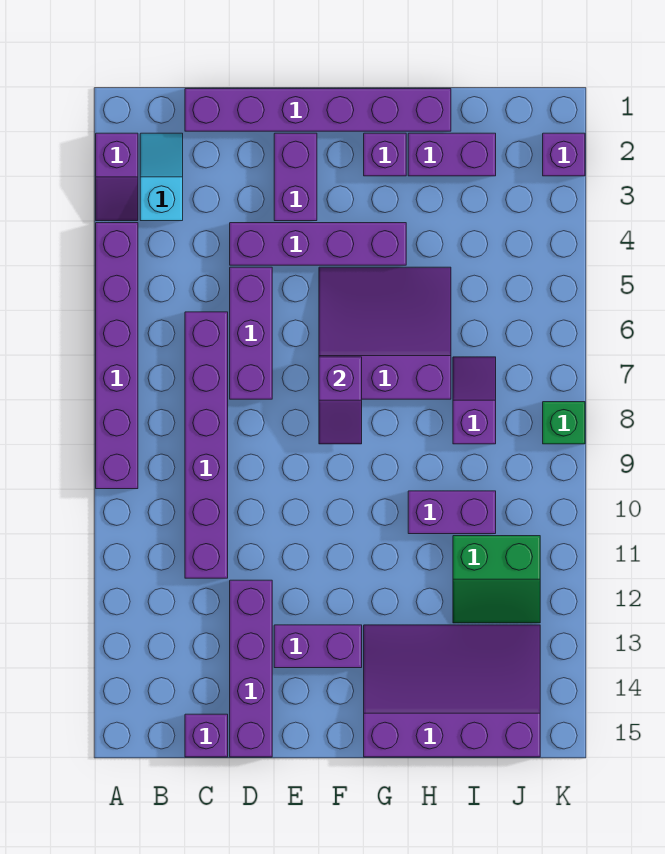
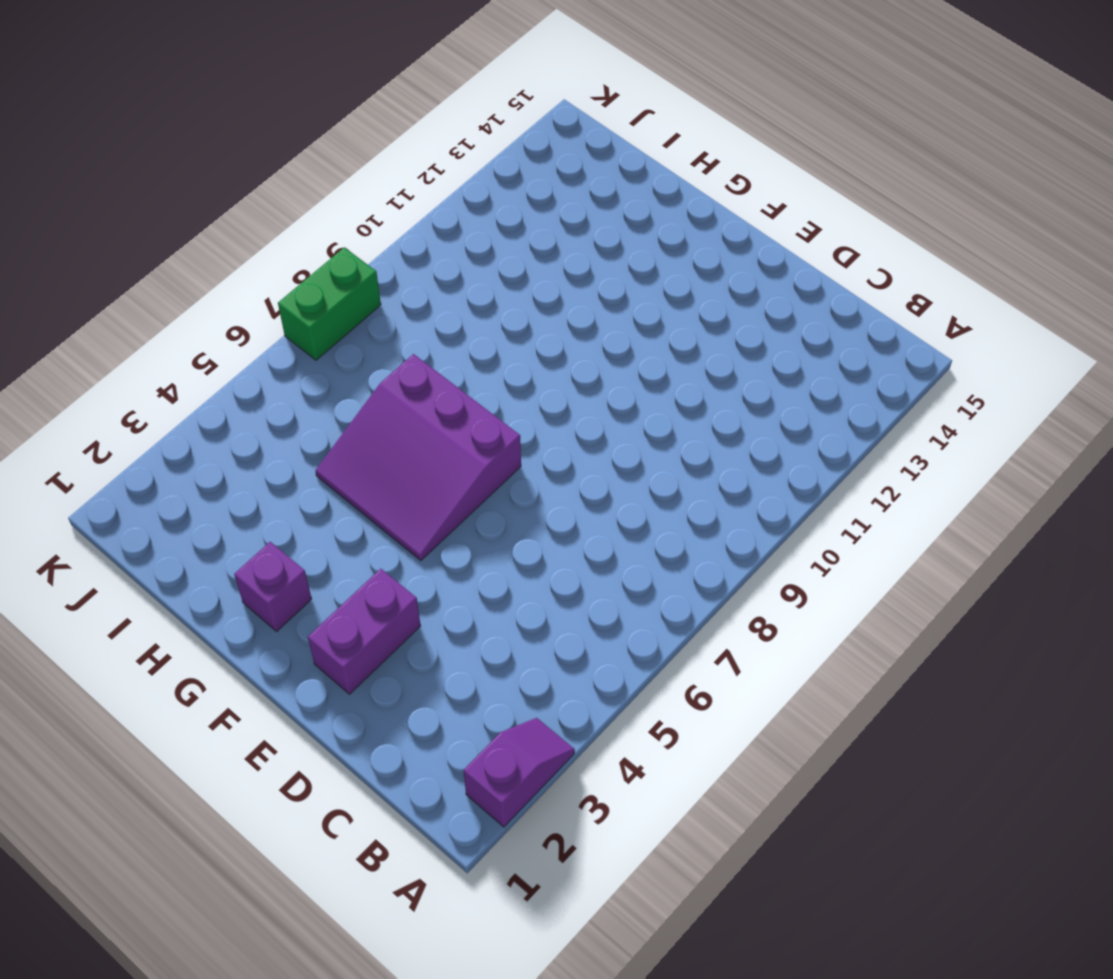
green 1x2 brick [278,247,381,360] -> green 1x1 brick [543,402,585,444]
none -> purple 1x6 brick [96,223,138,489]
none -> cyan 1x2 slope [140,133,183,221]
none -> purple 1x6 brick [185,89,451,131]

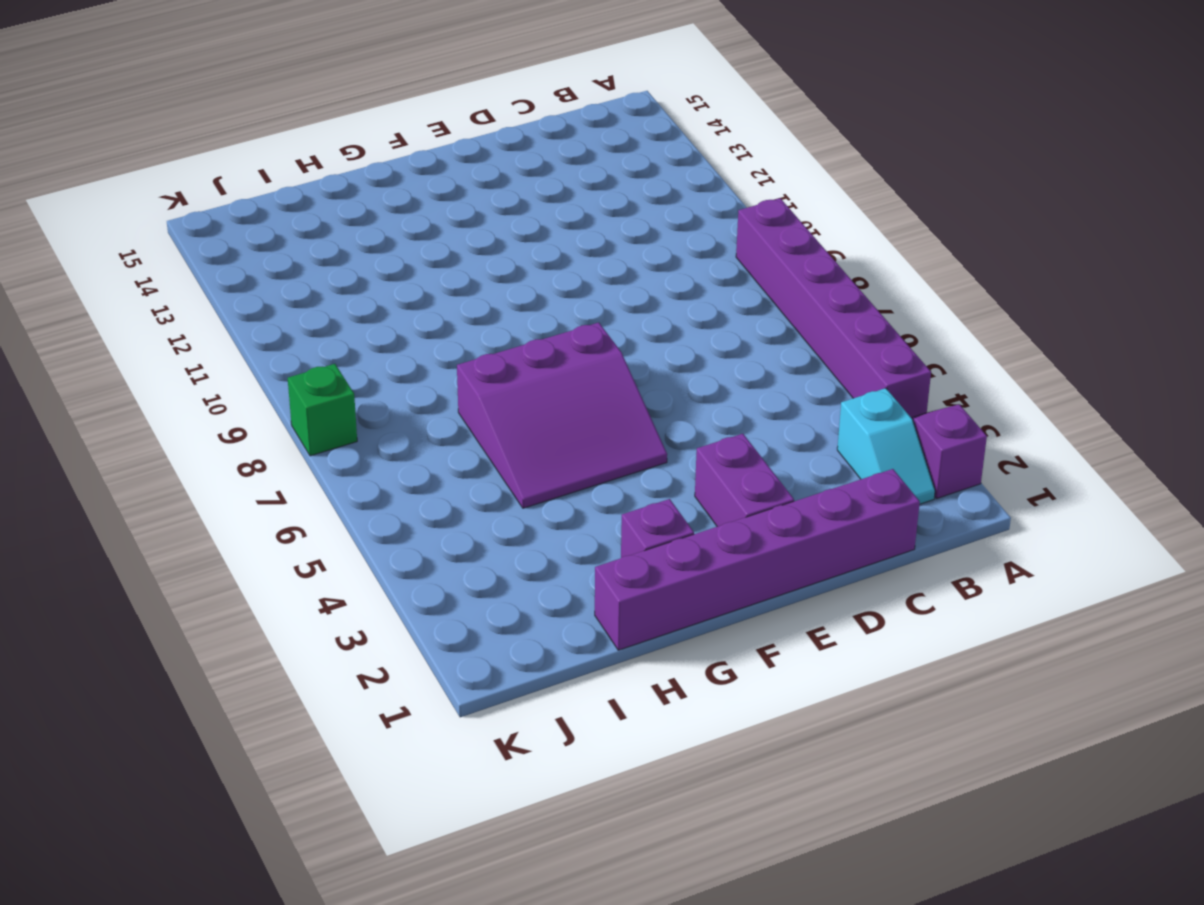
none -> purple 1x6 brick [185,312,228,578]
none -> purple 1x1 brick [185,714,228,757]
none -> purple 1x4 brick [230,223,406,265]

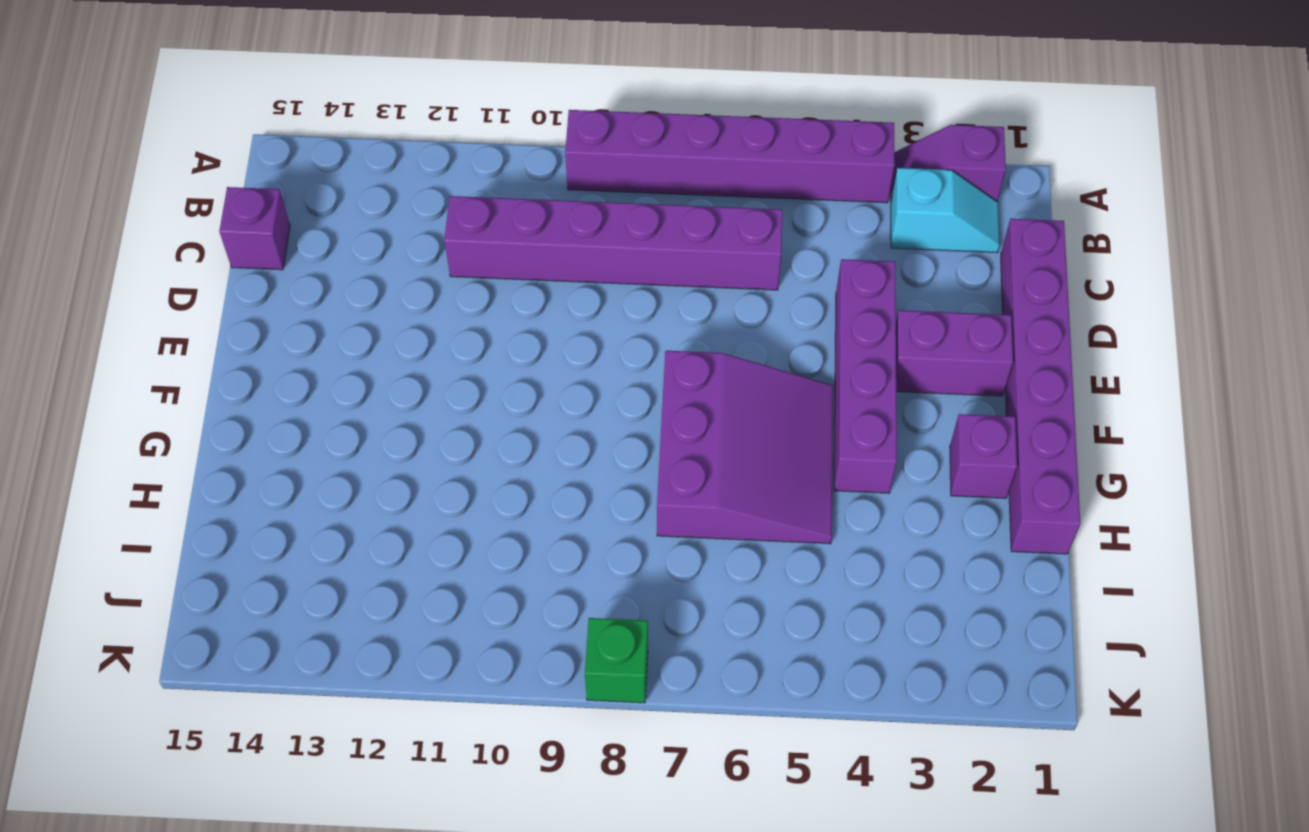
none -> purple 1x3 brick [230,267,272,399]
none -> purple 1x4 brick [230,580,272,757]
none -> purple 1x2 brick [274,625,362,668]

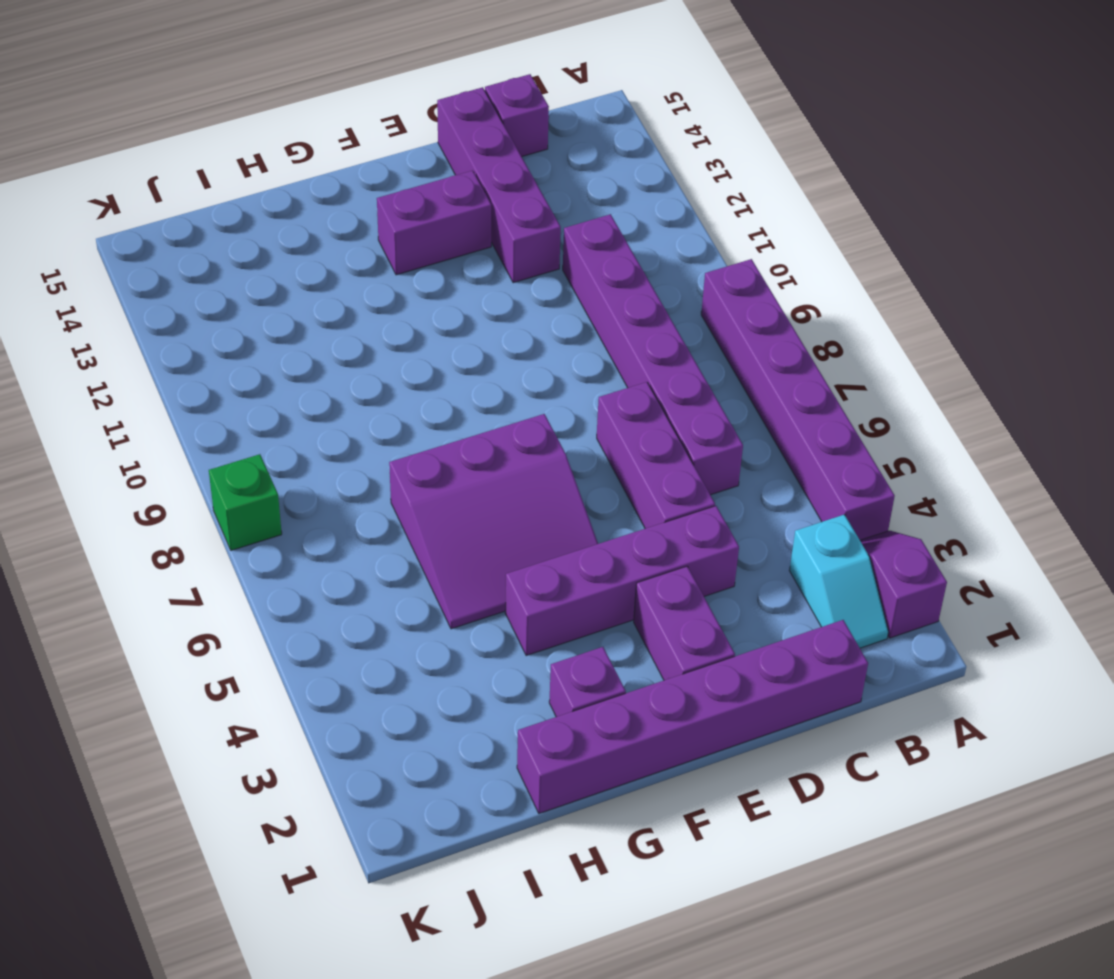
none -> purple 3x4 slope [364,625,540,757]
none -> purple 1x2 brick [408,133,496,176]
none -> purple 1x2 brick [408,491,496,534]

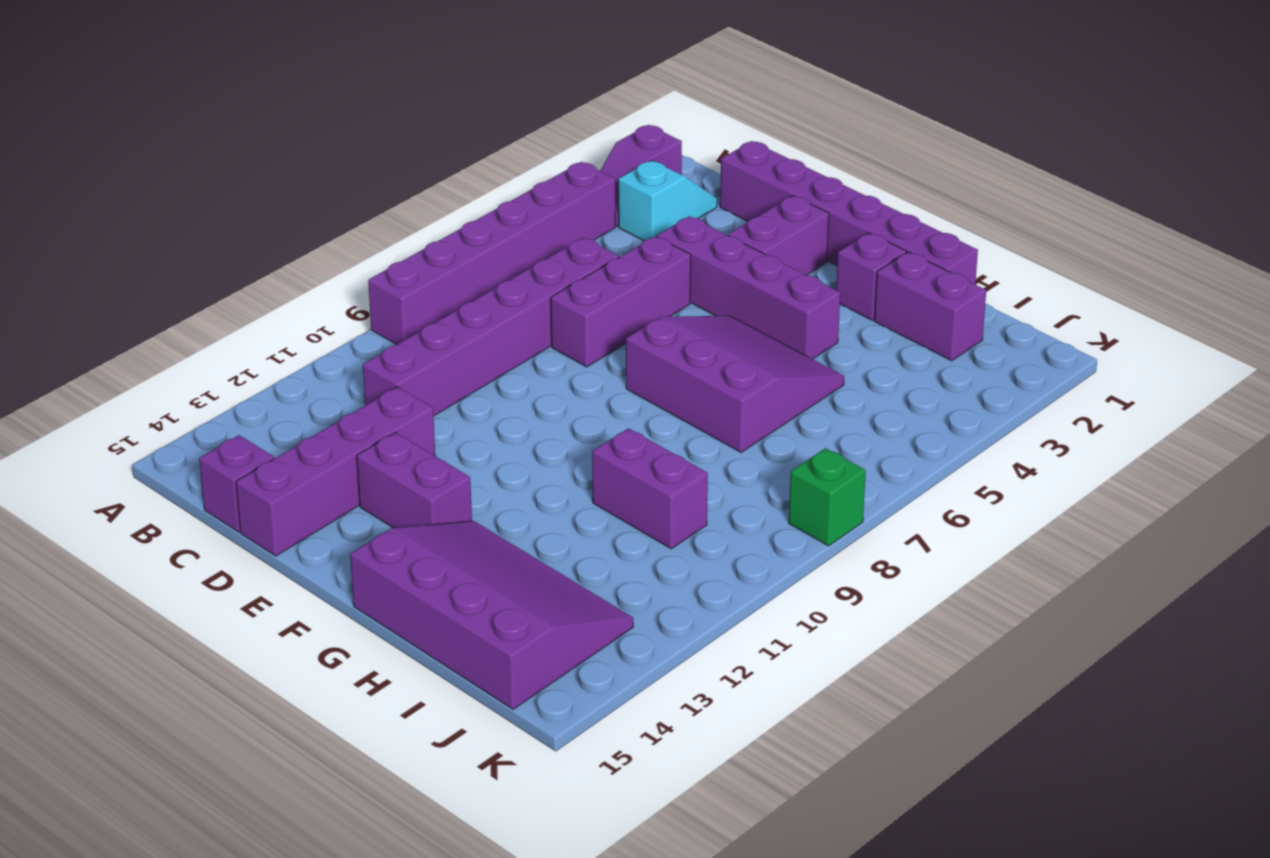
none -> purple 1x2 slope [453,357,496,444]
none -> green 2x2 slope [453,536,540,623]
none -> purple 1x1 brick [543,133,585,176]

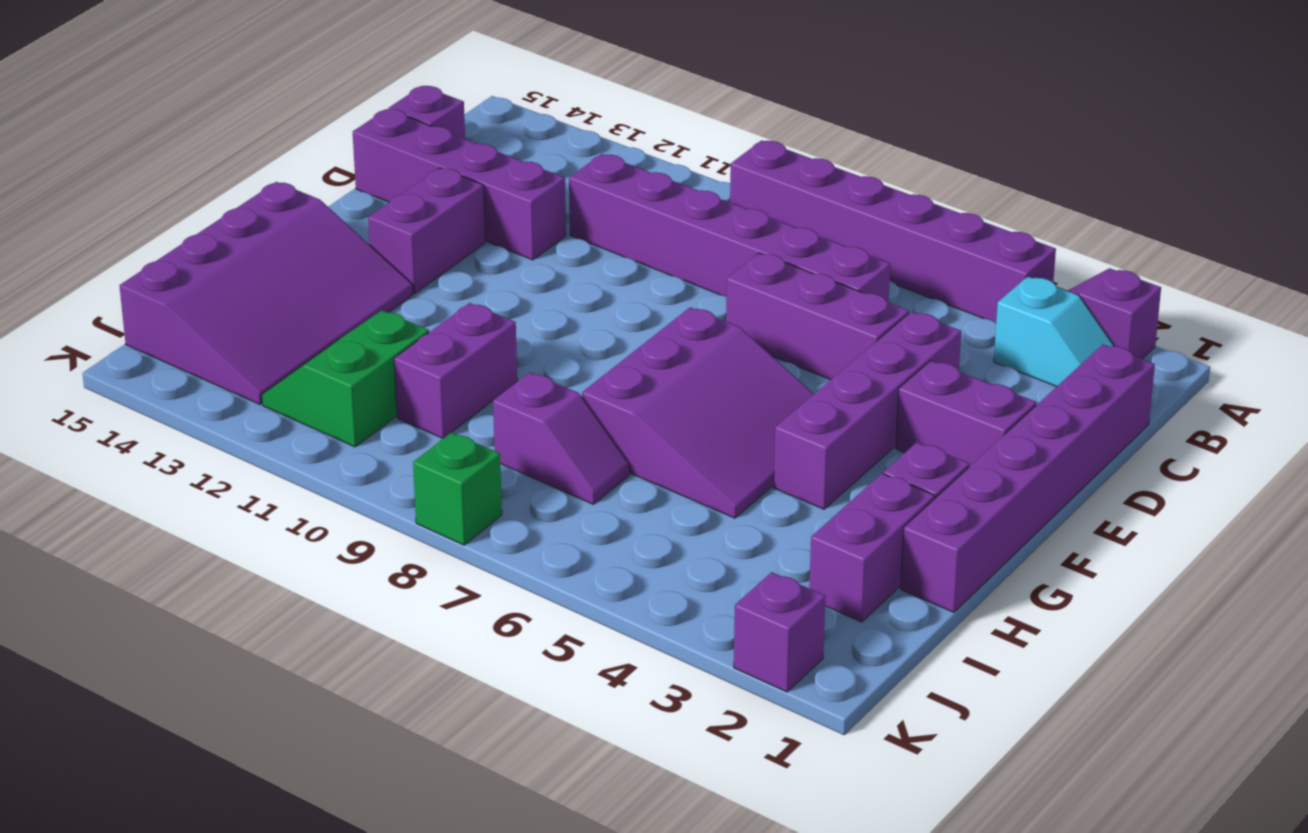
none -> purple 1x2 slope [319,357,362,444]

